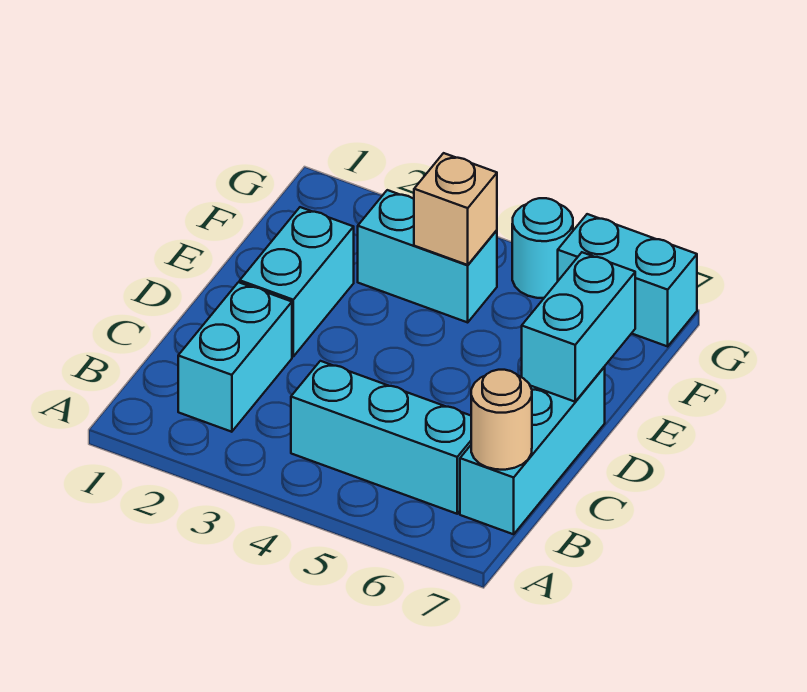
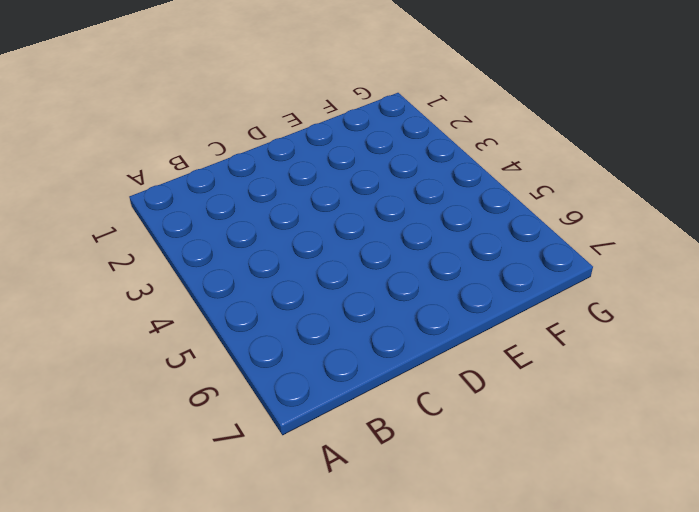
none -> cyan 1x2 brick [178,282,292,432]
none -> cyan 1x3 brick [291,361,471,514]

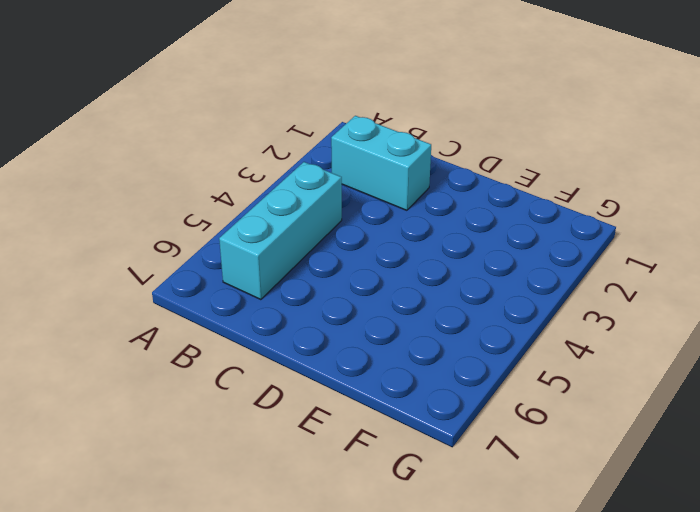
none -> cyan 1x3 brick [460,367,605,534]
none -> cyan 1x2 brick [240,207,354,356]

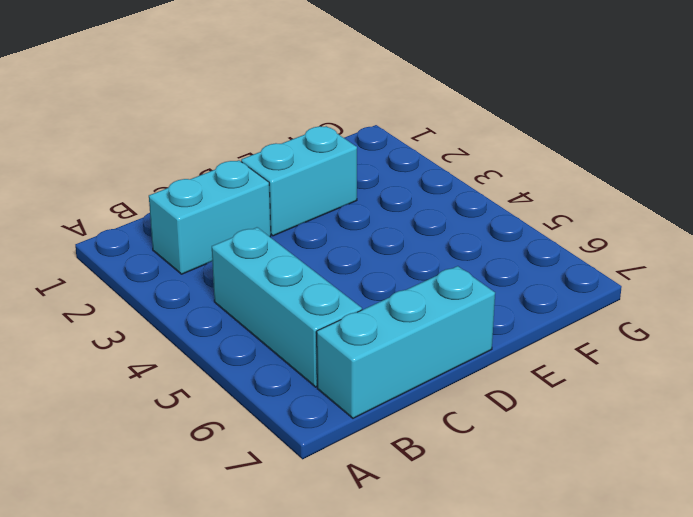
none -> cyan 1x2 brick [358,190,497,322]
none -> cyan 1x1 round brick [512,198,573,298]

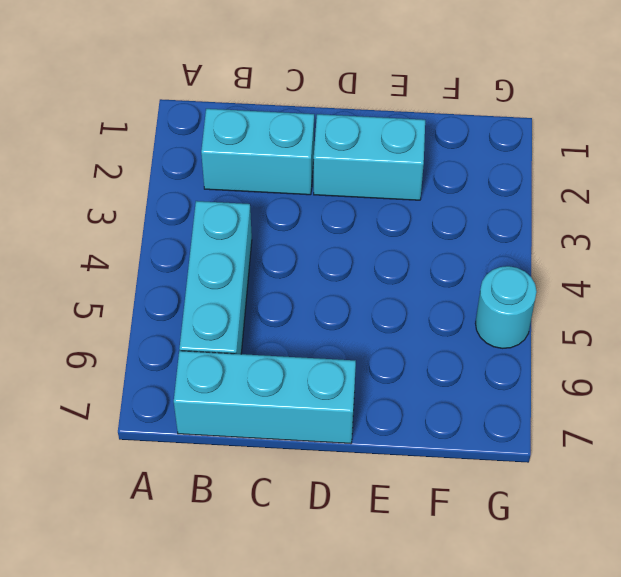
none -> cyan 1x2 brick [358,190,497,322]
none -> cyan 1x2 brick [558,214,697,346]

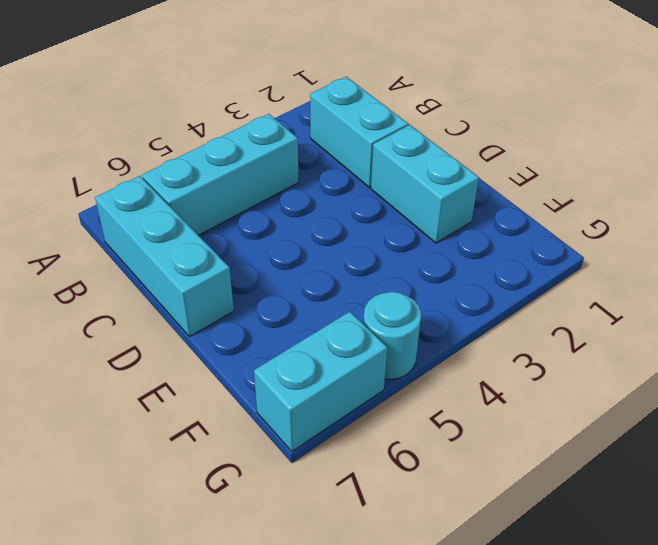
none -> cyan 1x2 brick [358,190,497,322]
none -> tan 1x1 round brick [471,370,532,470]

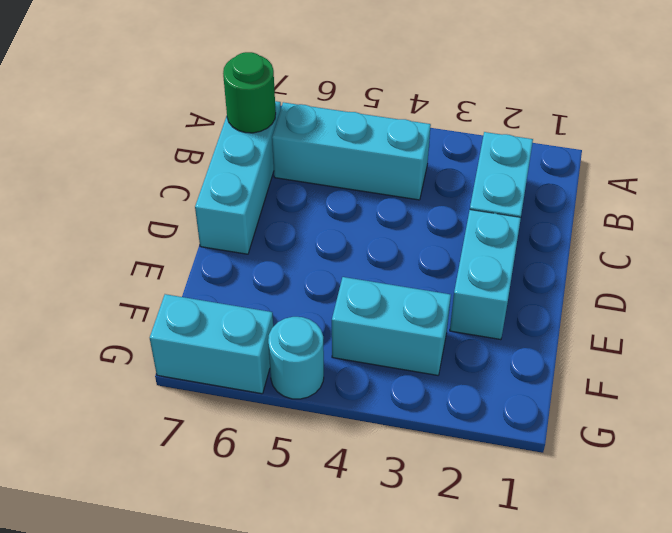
green 1x1 round brick [223,52,276,133] -> tan 1x1 round brick [471,370,532,470]
none -> cyan 1x2 brick [522,252,635,402]
none -> tan 1x1 brick [414,153,497,265]

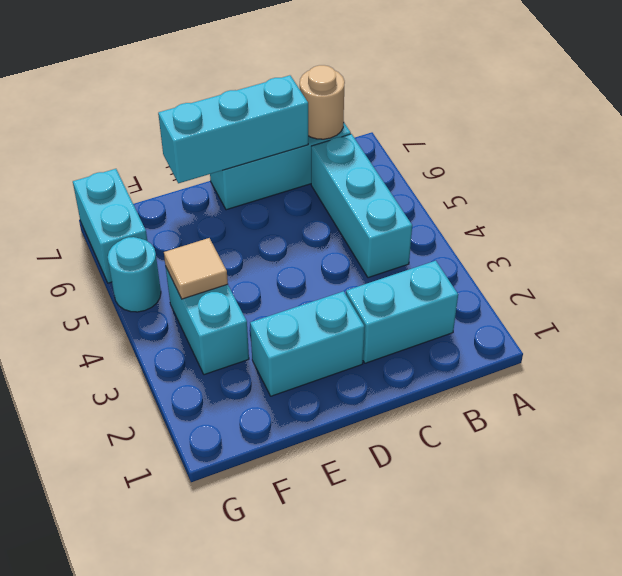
cyan 1x3 brick [158,75,308,183] -> cyan 1x2 brick [522,252,635,402]
tan 1x1 tile [164,238,228,299] -> tan 1x1 brick [414,153,497,265]

